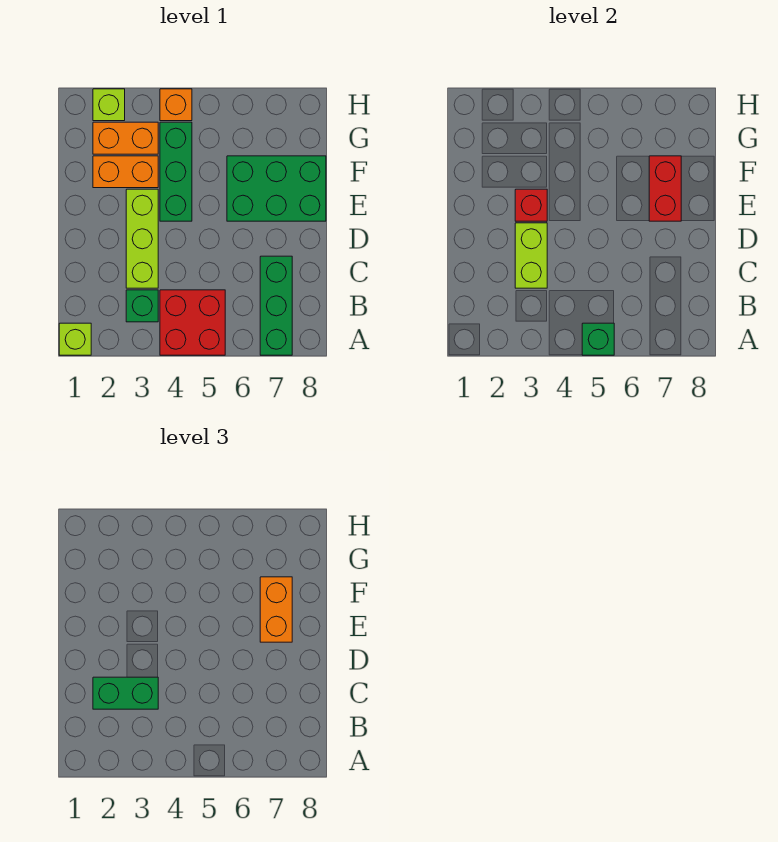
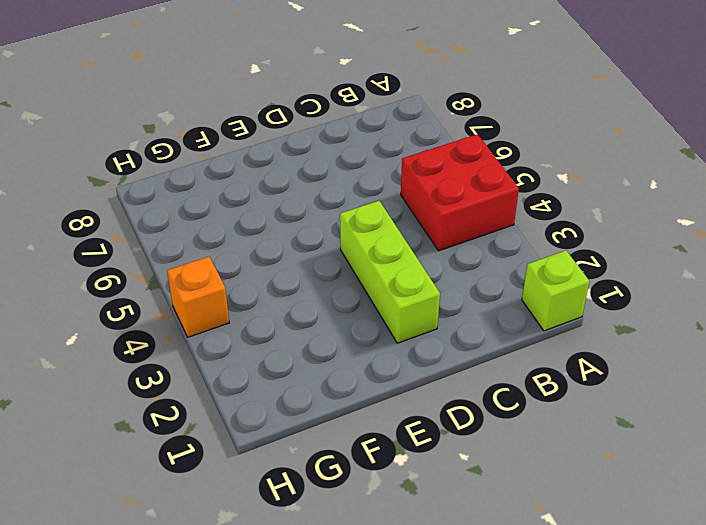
lime 1x3 brick [340,201,440,343] -> lime 1x3 brick turned to [126,189,158,288]
none -> green 1x3 brick [260,256,292,355]
none -> green 1x1 brick [126,290,158,322]
none -> green 1x3 brick [160,122,192,221]

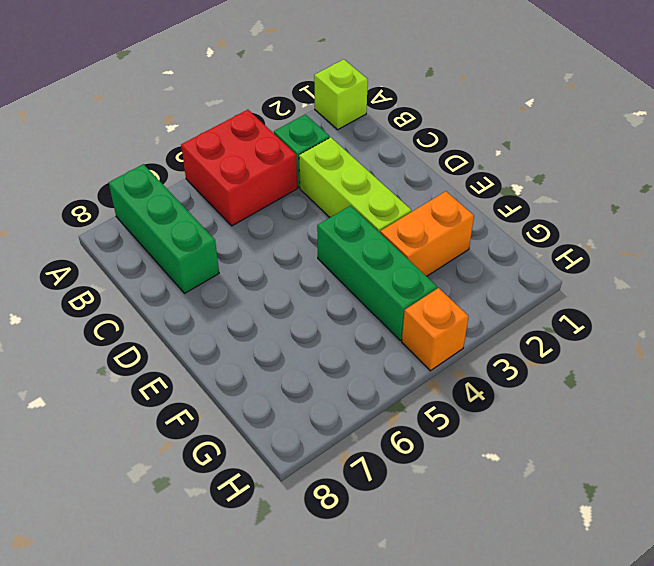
none -> green 2x3 brick [227,156,326,221]
none -> orange 1x2 brick [93,122,158,154]
none -> lime 1x1 brick [93,89,125,121]

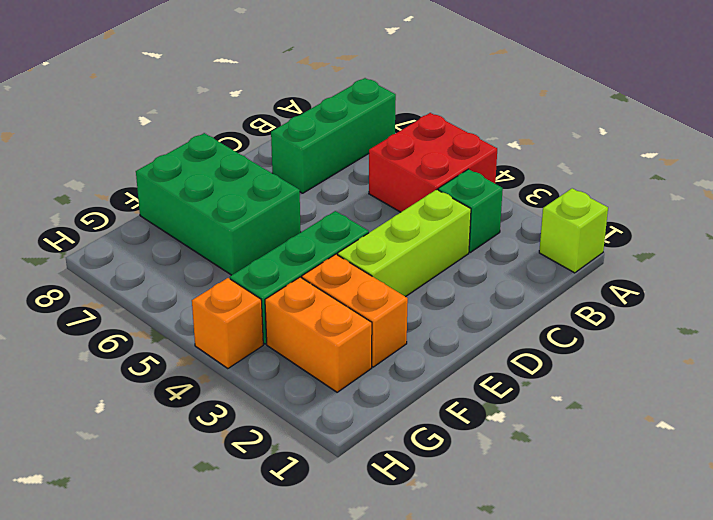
none -> lime 1x1 brick [93,89,125,121]
none -> green 1x1 brick [582,323,614,355]
none -> lime 1x2 brick [515,223,547,288]

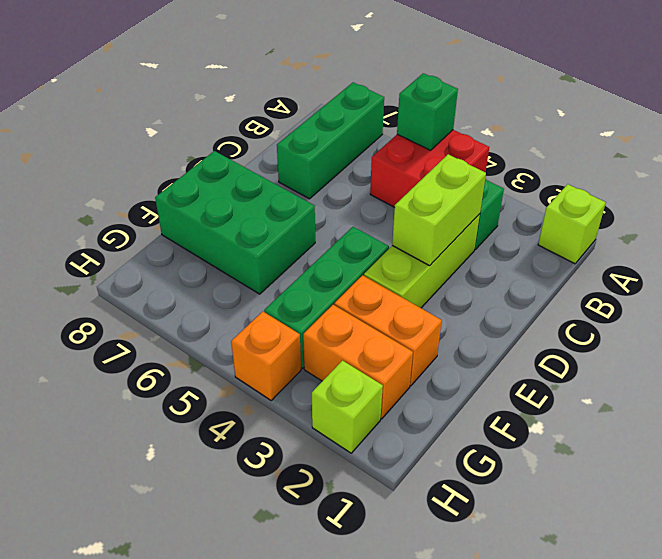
none -> red 1x1 brick [515,189,547,221]
none -> red 1x2 brick [649,156,681,221]
none -> green 1x2 brick [93,677,158,709]

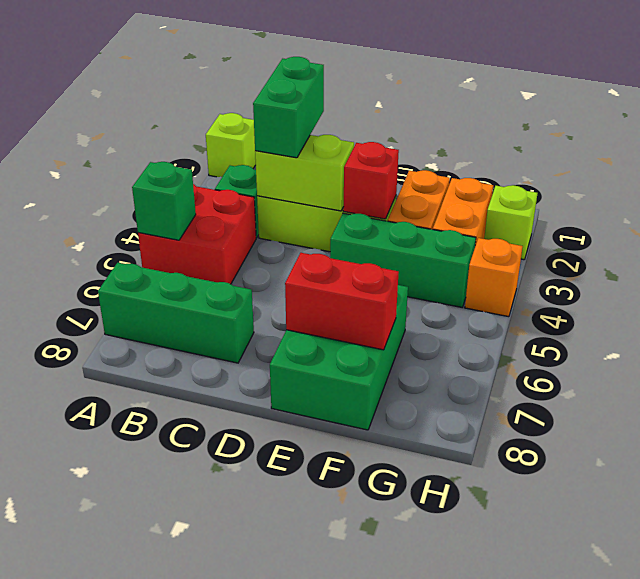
none -> orange 1x2 brick [260,577,292,642]

